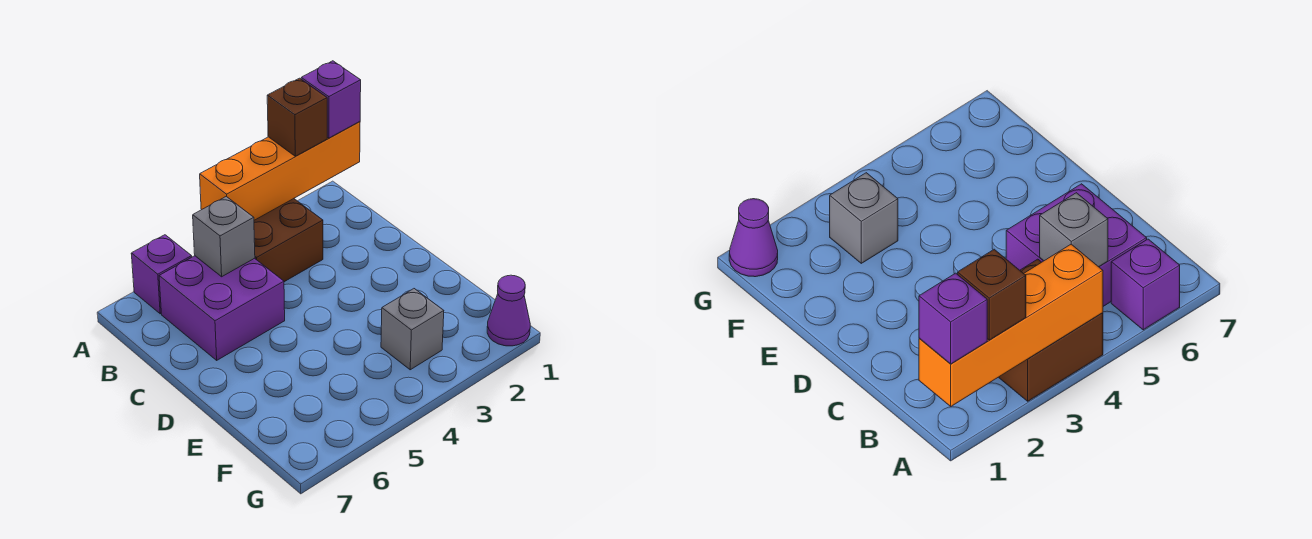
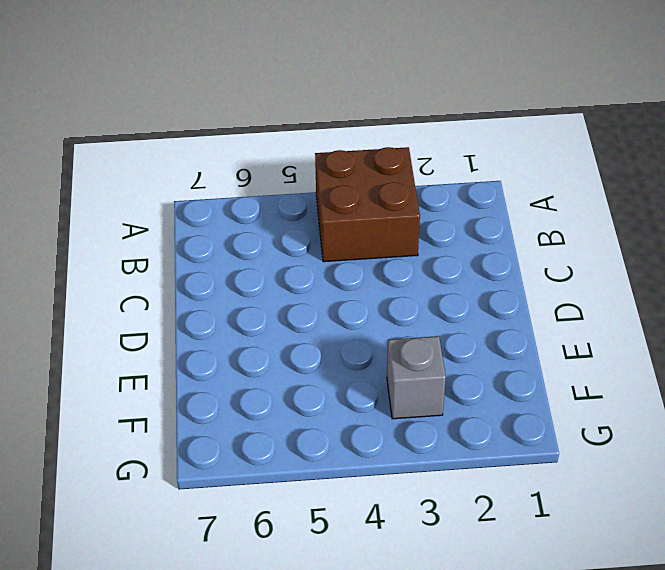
none -> purple 1x1 brick [131,235,192,314]
none -> purple 2x2 brick [159,256,285,360]

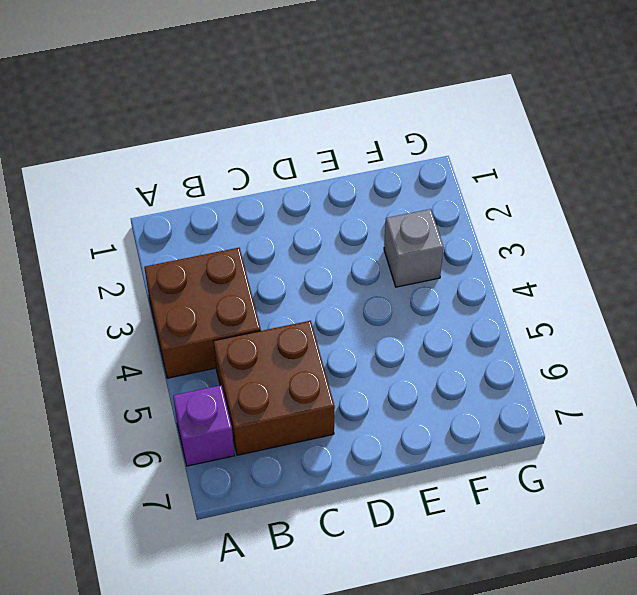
brown 2x2 brick [214,321,335,455] -> purple 2x2 brick [159,256,285,360]
none -> purple 1x1 cone [487,275,530,346]
none -> orange 1x4 brick [200,122,360,220]

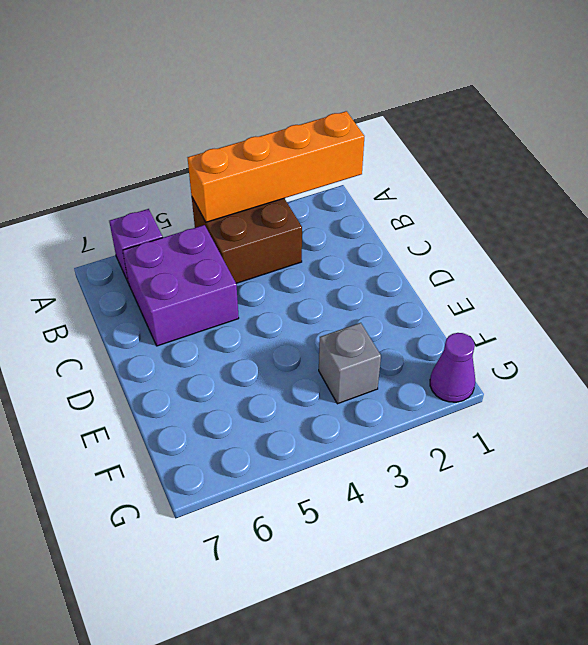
none -> grey 1x1 brick [193,196,255,277]
none -> purple 1x1 brick [301,61,361,138]

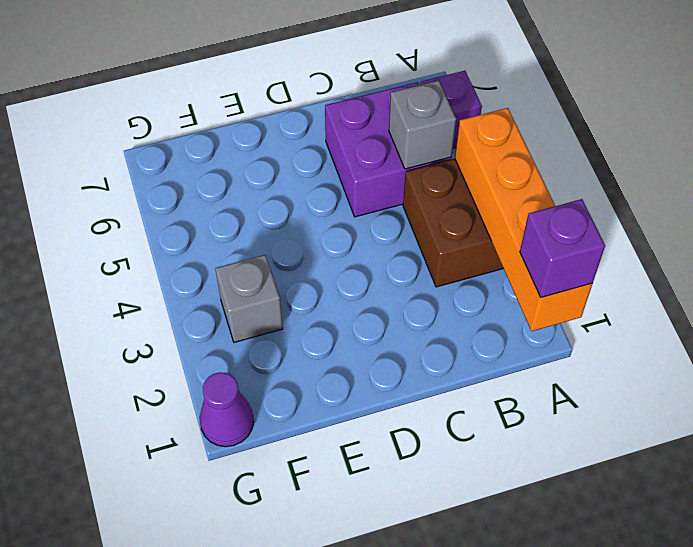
none -> brown 1x1 brick [267,78,327,156]

